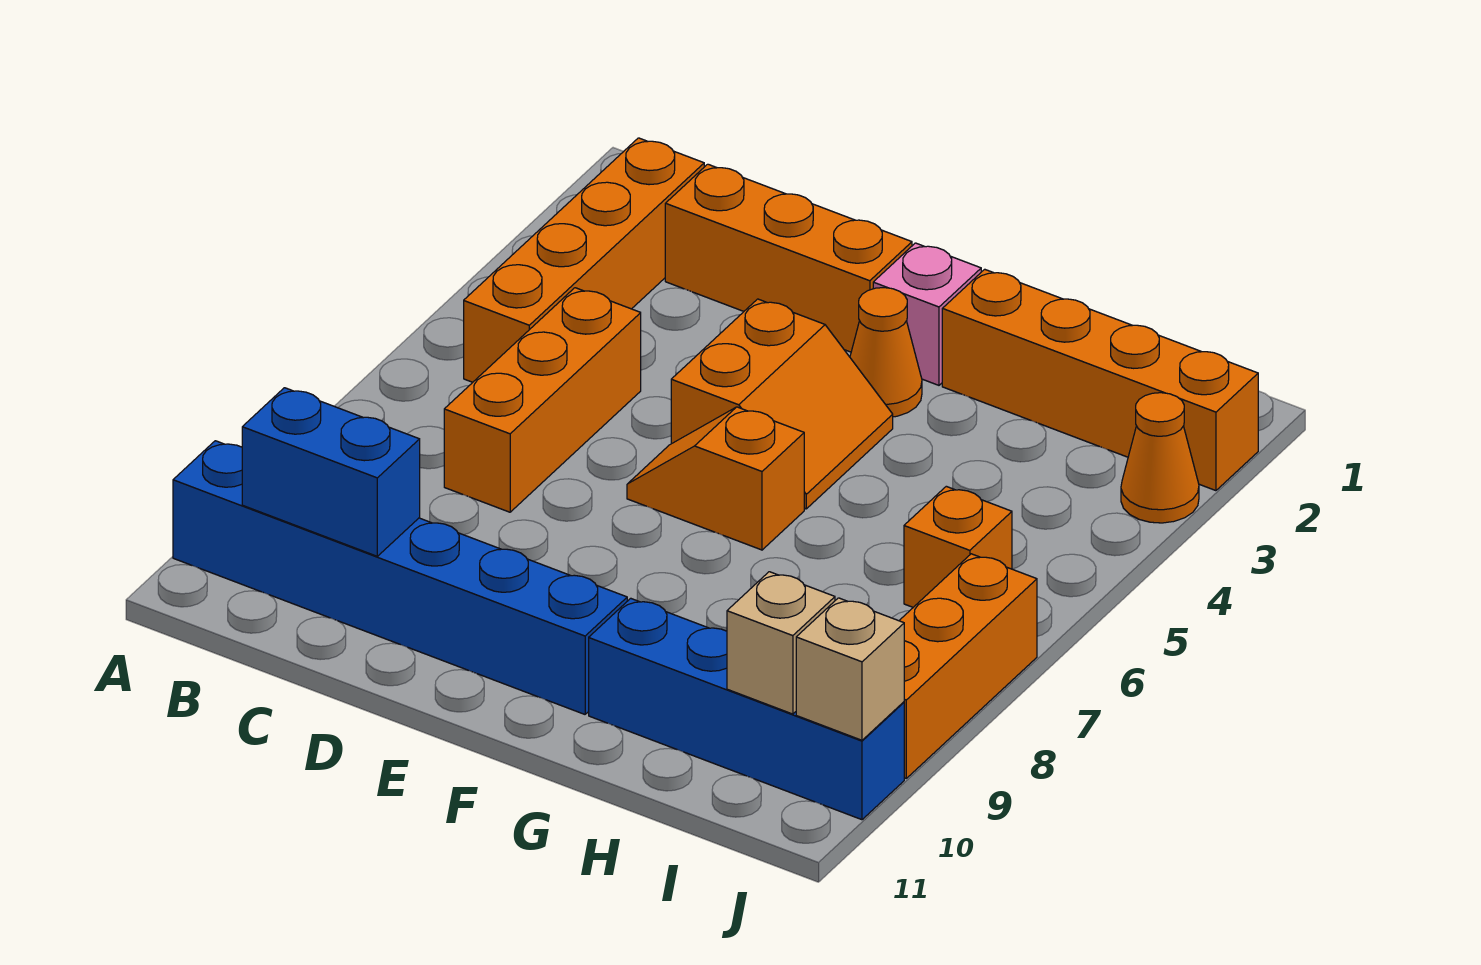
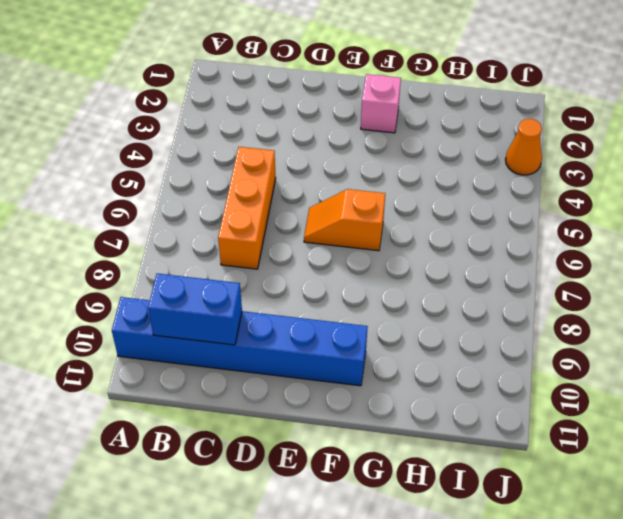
none -> orange 1x4 brick [464,138,704,382]
none -> orange 1x3 brick [665,164,912,352]
none -> orange 2x2 slope [671,299,893,509]

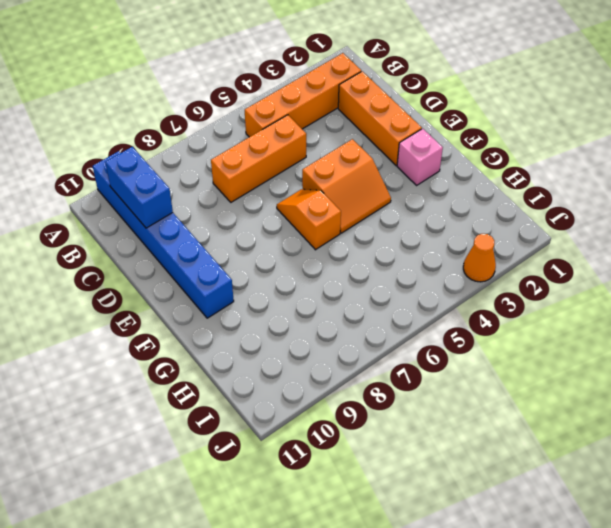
none -> orange 1x1 cone [850,288,922,417]
none -> orange 1x4 brick [942,269,1258,491]
none -> blue 1x4 brick [589,598,904,820]

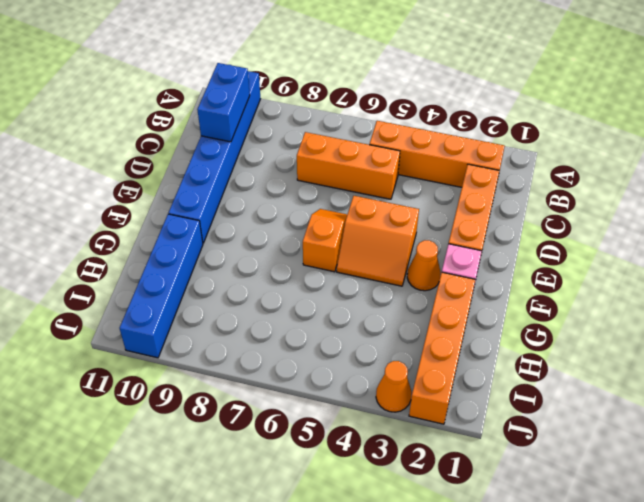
none -> orange 1x1 brick [904,486,1012,607]
none -> orange 1x3 brick [899,554,1037,778]
none -> tan 1x1 brick [727,572,835,714]

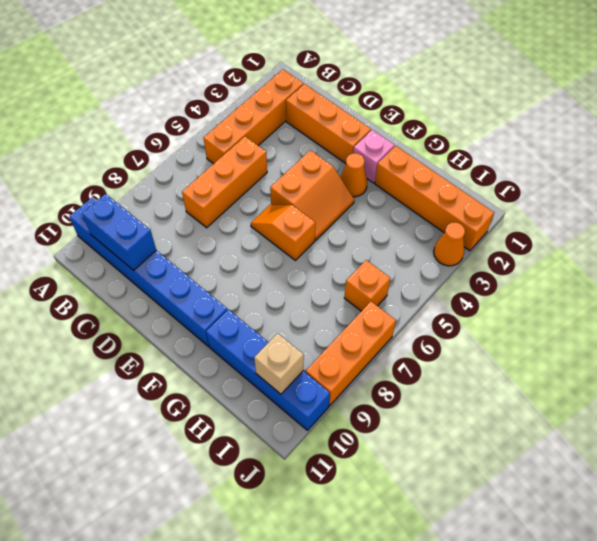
none -> tan 1x1 brick [796,598,904,740]

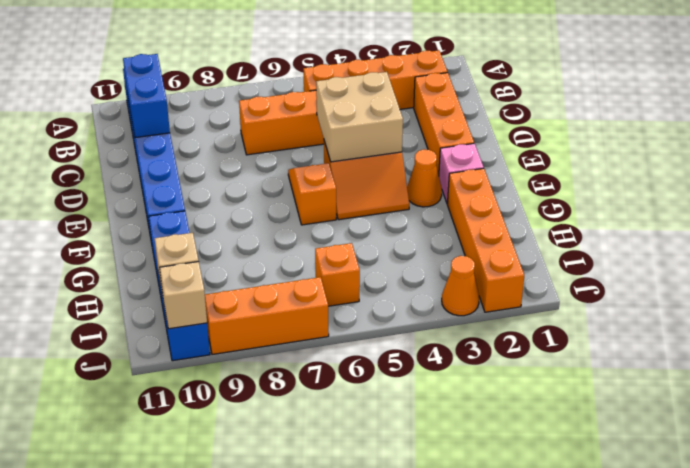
tan 2x2 brick [316,72,403,162] -> none

